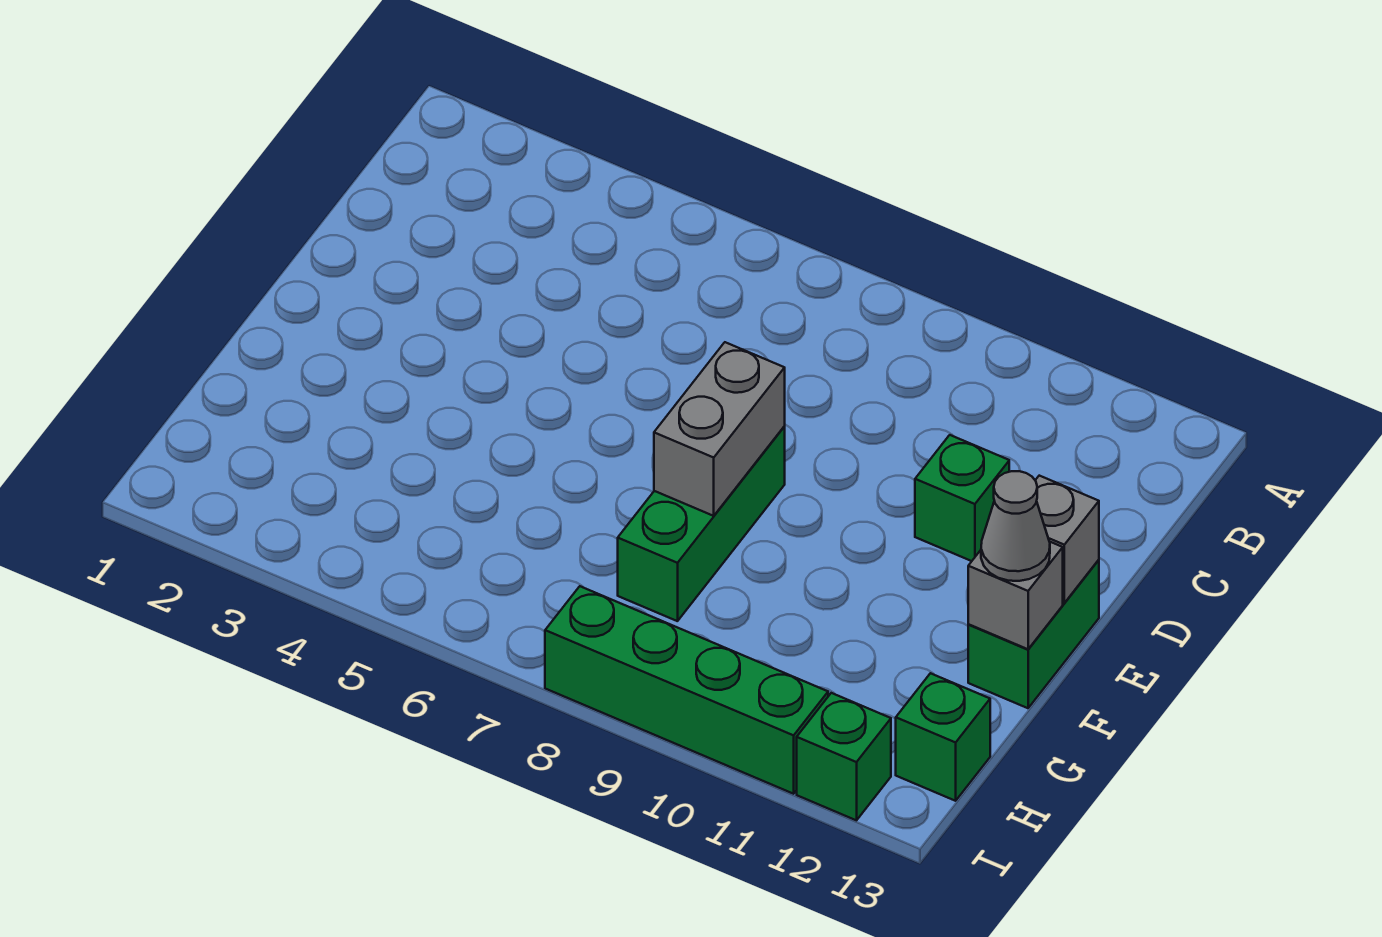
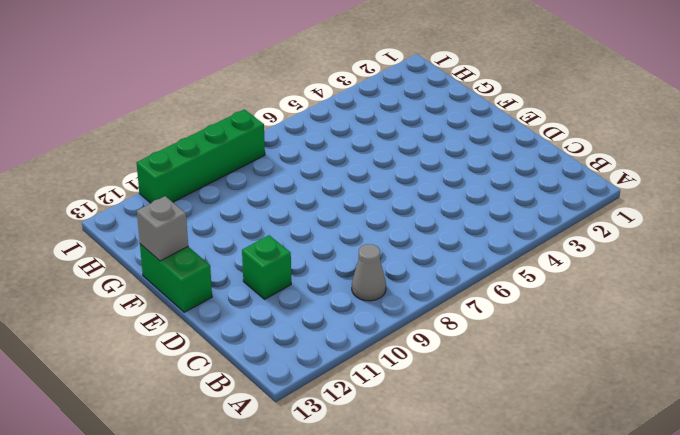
grey 1x1 cone [352,244,386,301] -> grey 1x1 cone moved to [981,471,1050,581]
none -> green 1x3 brick [618,427,785,621]
none -> green 1x1 brick [896,673,990,801]

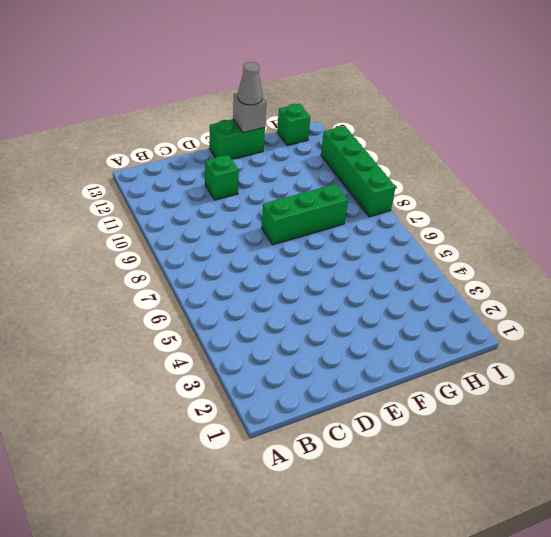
none -> green 1x1 brick [797,693,891,820]
none -> grey 1x2 brick [654,342,785,516]

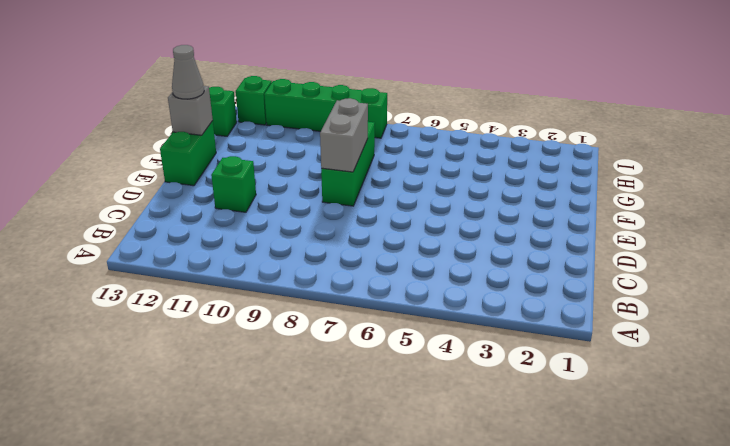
none -> grey 1x1 brick [1035,476,1099,603]

